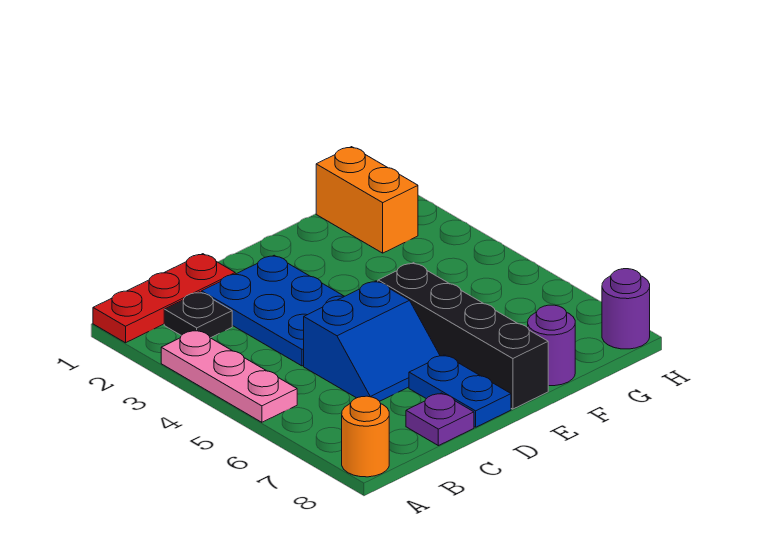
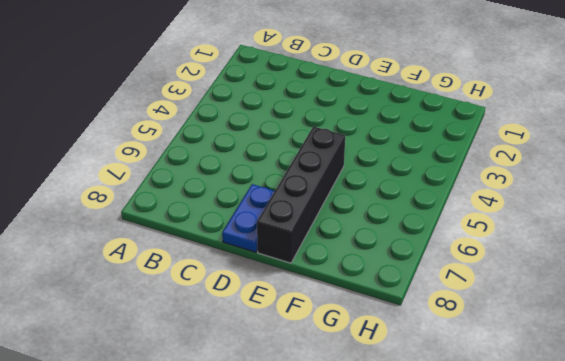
none -> red 1x3 plate [93,254,235,343]
none -> pink 1x3 plate [161,330,297,422]
none -> orange 1x1 round brick [342,396,389,477]

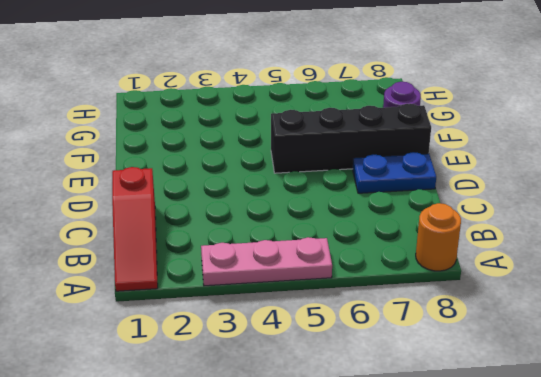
red 1x3 slope [112,167,158,291] -> red 1x3 plate [93,254,235,343]
none -> black 1x1 plate [164,292,232,338]
none -> blue 2x3 plate [202,255,344,366]
none -> blue 2x2 slope [304,281,440,401]

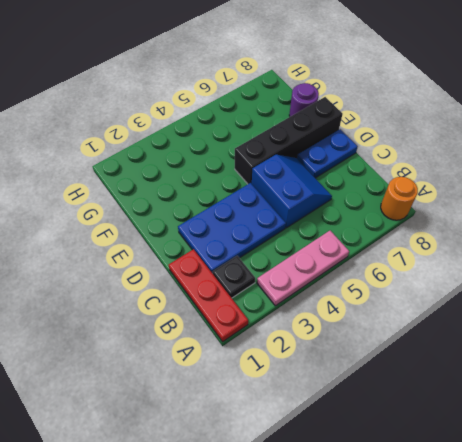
none -> purple 1x1 plate [406,393,474,446]
none -> orange 1x2 brick [316,147,418,253]
none -> purple 1x1 round brick [602,269,650,349]

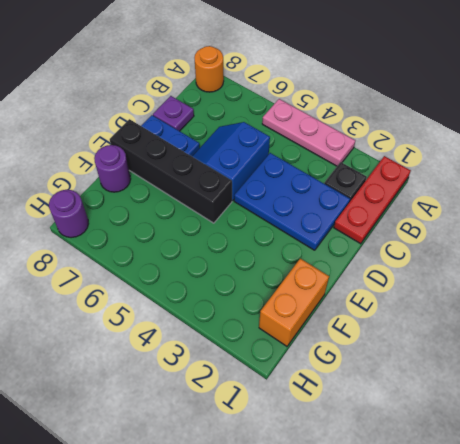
orange 1x2 brick [259,258,329,346] -> orange 1x2 brick turned to [316,147,418,253]

